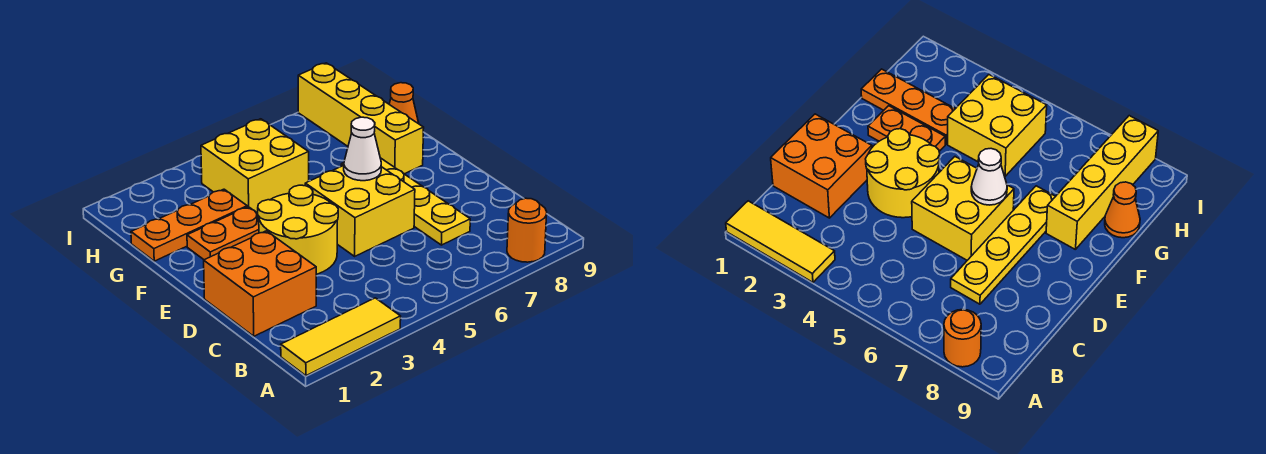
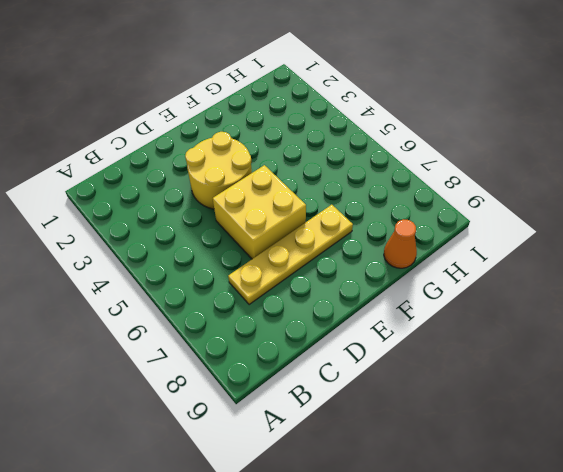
none -> yellow 1x3 tile [281,298,401,376]
none -> orange 1x1 round brick [507,198,547,262]
none -> orange 2x2 brick [204,231,316,336]

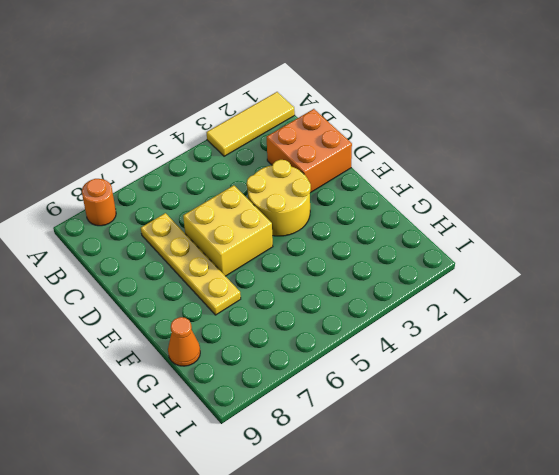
none -> orange 1x2 plate [187,207,259,260]
none -> yellow 1x4 brick [298,63,424,174]
none -> orange 1x3 plate [131,189,247,261]

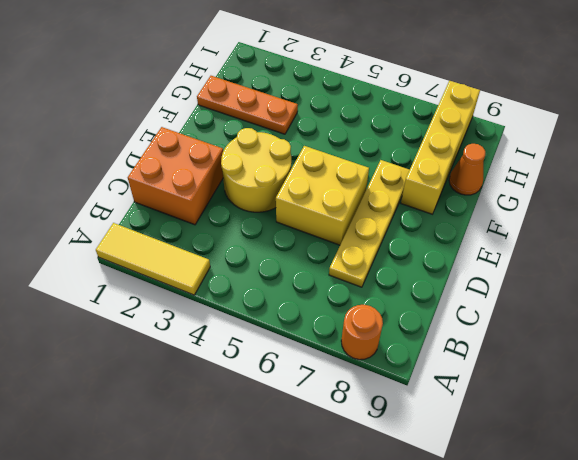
none -> orange 1x2 plate [187,207,259,260]
none -> yellow 2x2 brick [201,119,309,213]
none -> white 1x1 cone [344,117,381,181]

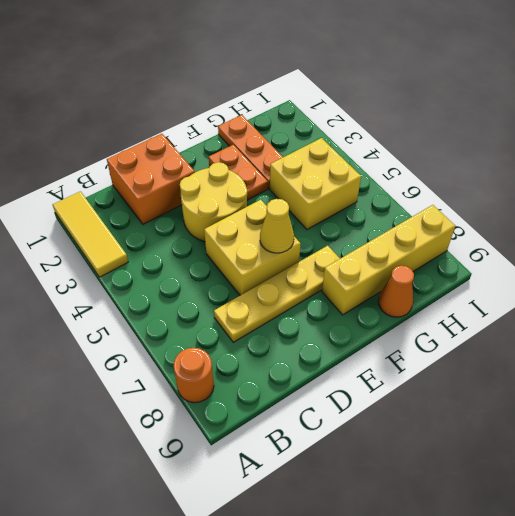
yellow 1x1 cone [260,199,294,253] -> white 1x1 cone [344,117,381,181]

